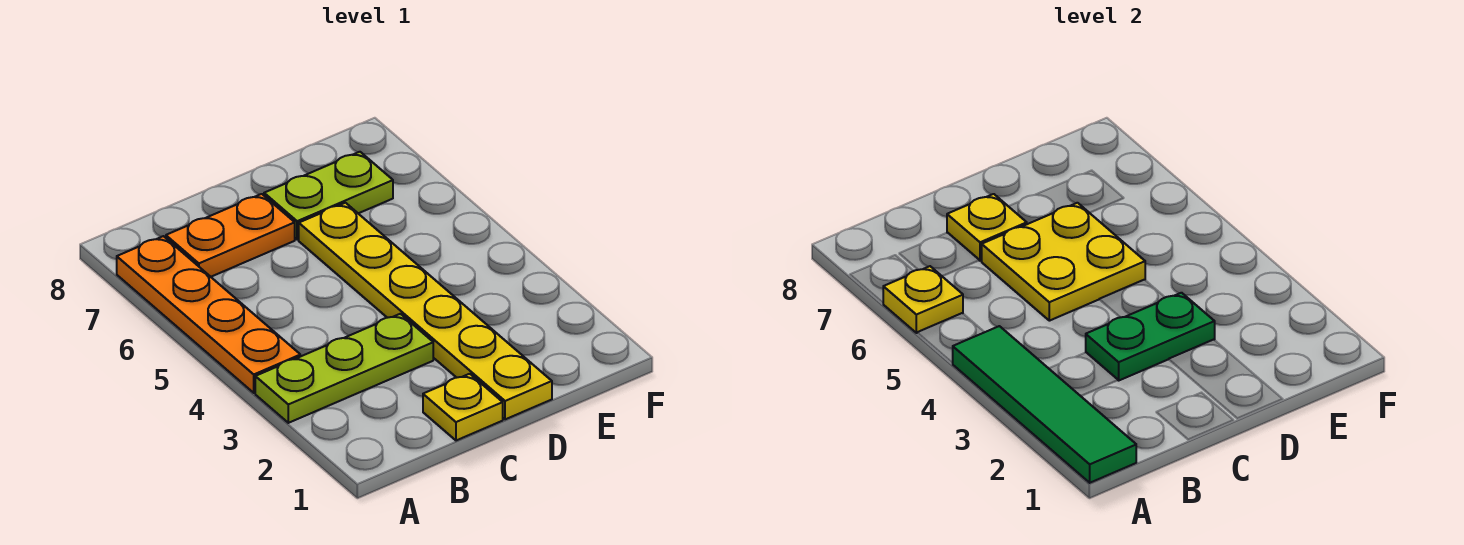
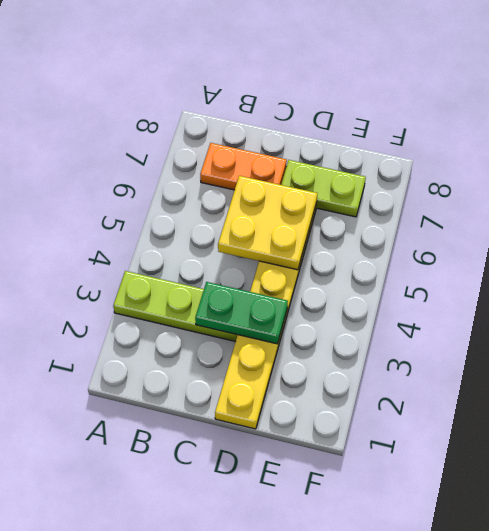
none -> orange 1x4 plate [117,236,300,393]
none -> yellow 1x1 plate [423,374,503,441]

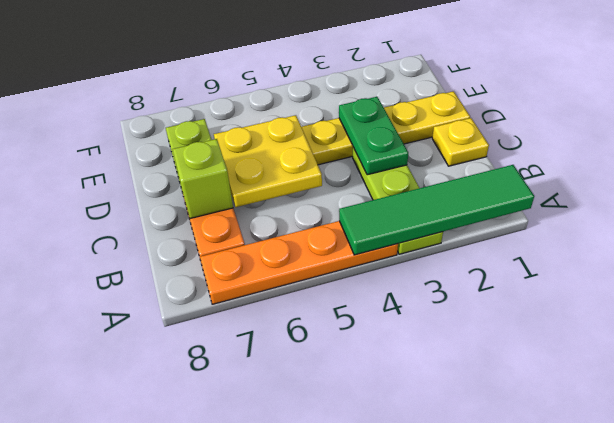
lime 1x1 brick [173,139,233,218] -> yellow 1x1 plate [947,194,1027,261]
none -> yellow 1x1 plate [883,266,963,333]

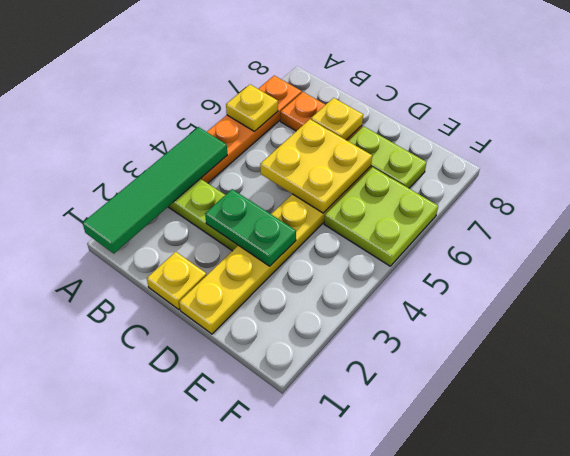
lime 2x2 plate [324,167,438,266] -> none

